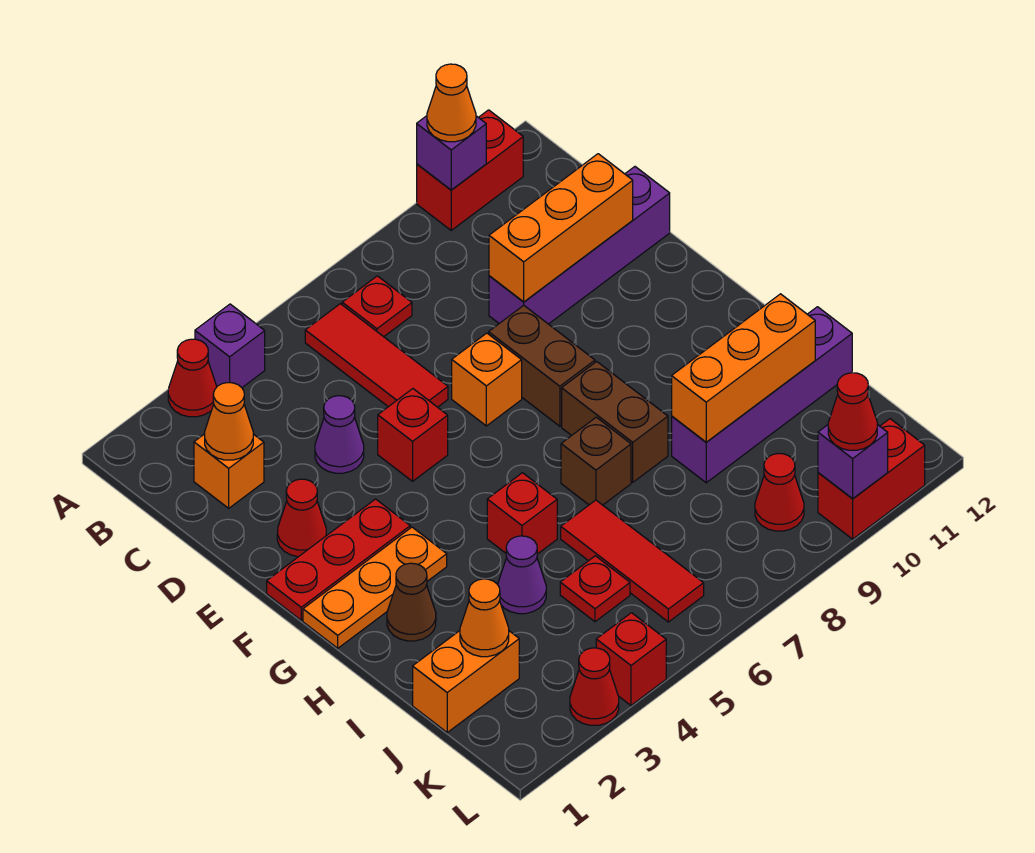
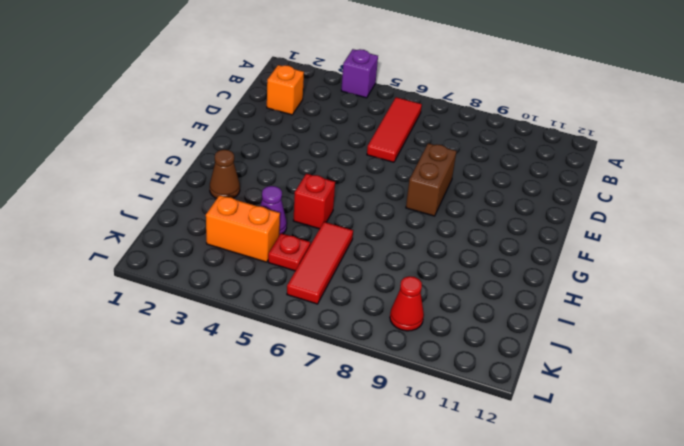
orange 1x2 brick [206,195,280,262] -> orange 1x2 brick moved to [413,631,519,732]
none -> red 1x1 cone [168,339,217,417]
none -> red 1x2 brick [417,110,523,230]
none -> red 1x1 plate [342,276,412,337]
none -> purple 1x1 cone [315,396,364,473]

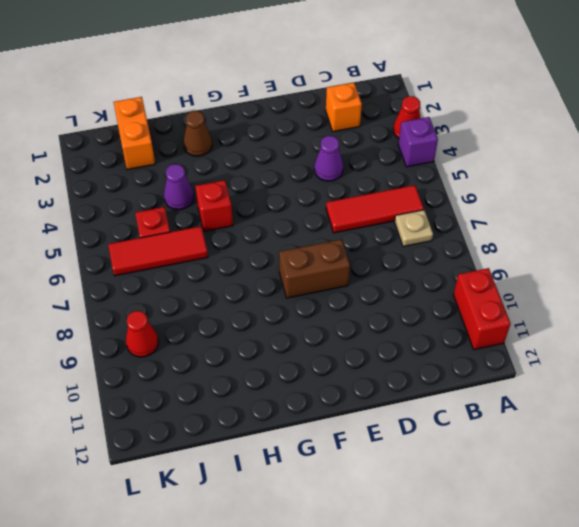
tan 1x1 plate [395,210,433,247] -> red 1x1 plate [342,276,412,337]
none -> purple 1x4 brick [489,167,670,324]
none -> red 1x1 cone [277,479,326,557]
none -> red 1x1 brick [378,389,448,481]
none -> orange 1x1 brick [452,333,522,426]

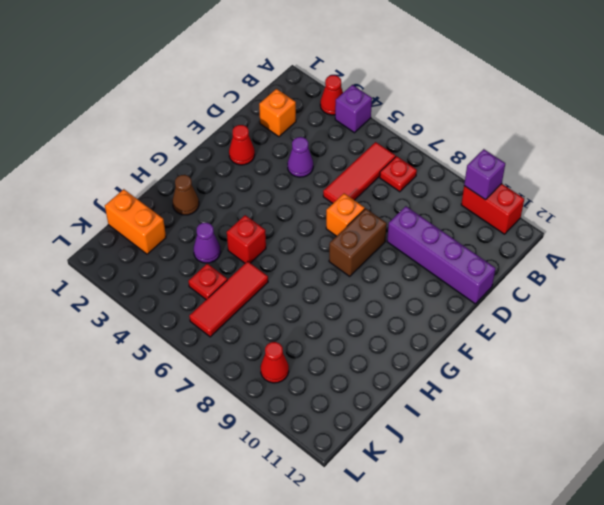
none -> red 1x1 brick [378,389,448,481]
none -> red 1x3 plate [267,499,410,620]
none -> orange 1x3 plate [303,527,447,648]
none -> brown 1x2 brick [562,362,668,482]

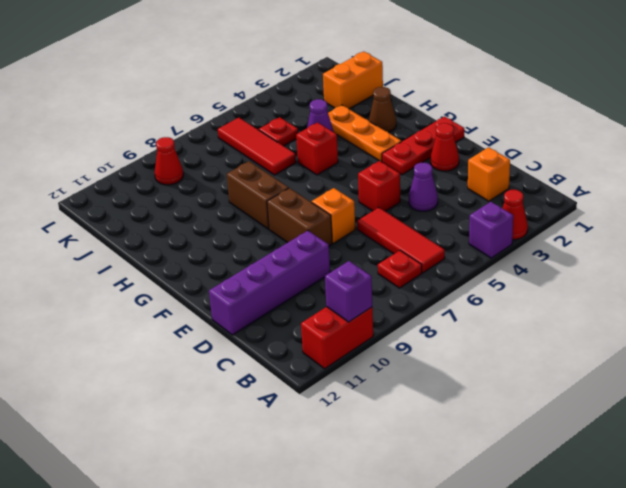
orange 1x3 plate [328,105,402,162] -> orange 1x3 plate turned to [303,527,447,648]
none -> brown 1x1 brick [561,417,631,505]
none -> purple 1x4 brick [672,307,852,483]
none -> red 1x1 cone [570,648,619,725]
none -> red 1x1 brick [596,613,666,705]

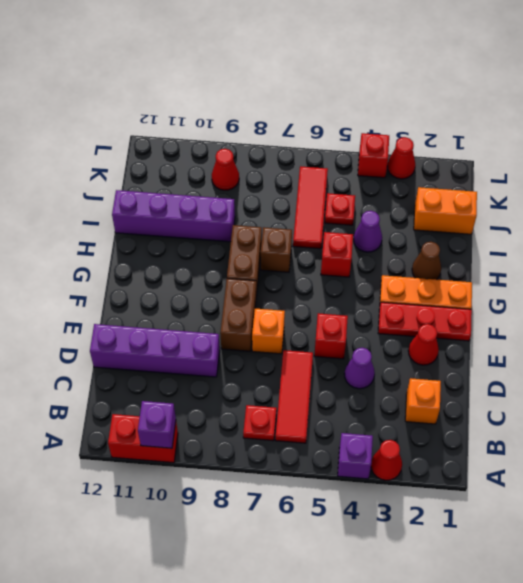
none -> red 1x2 brick [818,419,925,539]
none -> orange 1x1 cone [205,383,253,460]
none -> orange 1x3 brick [489,154,633,302]
none -> orange 1x3 brick [672,294,815,442]

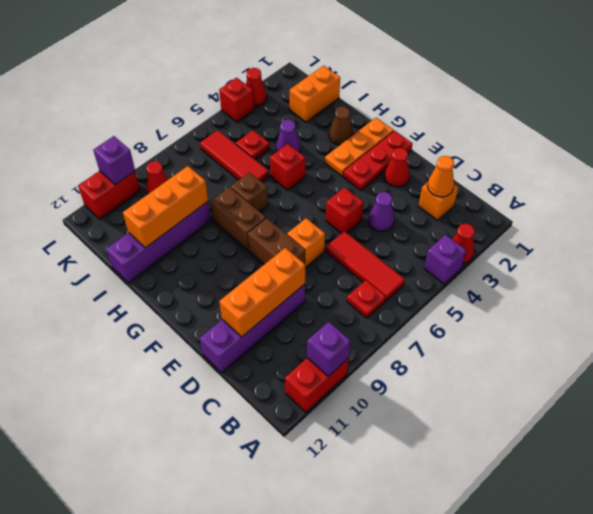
none -> orange 1x1 cone [460,579,509,657]
none -> orange 1x1 cone [427,64,476,142]
none -> red 1x1 cone [828,373,877,450]

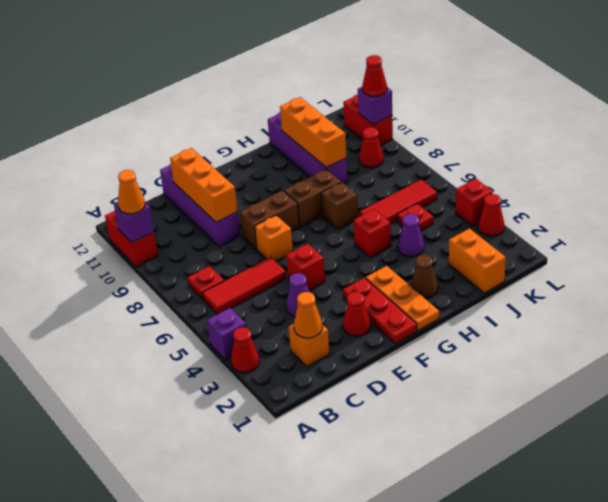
none -> orange 1x1 cone [460,579,509,657]

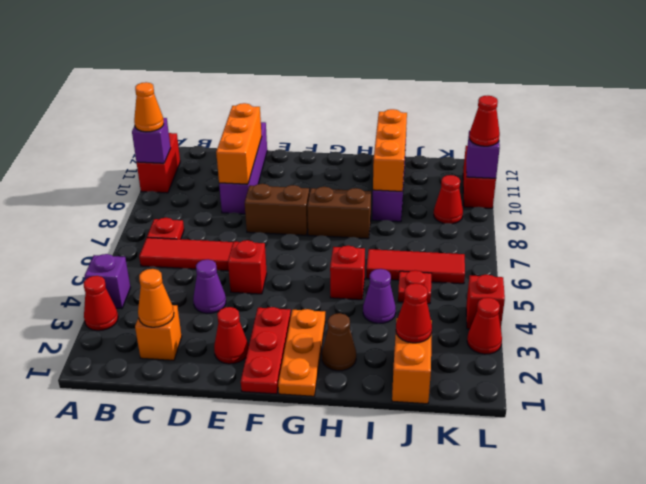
red 1x1 cone [396,283,432,343] -> orange 1x1 cone [460,579,509,657]
none -> orange 1x1 brick [452,333,522,426]
none -> brown 1x1 brick [561,417,631,505]

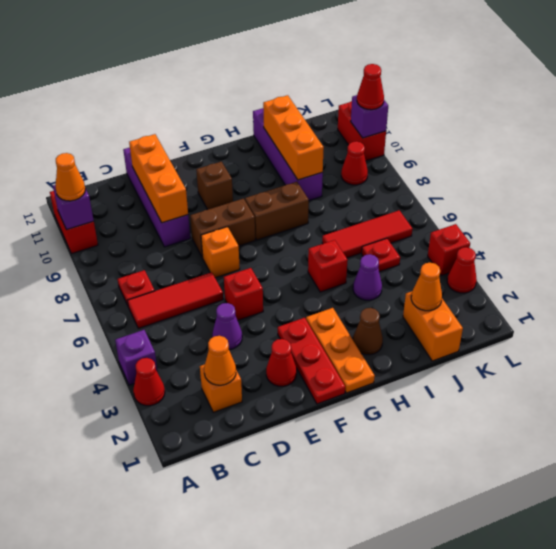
brown 1x1 brick [196,162,233,210] -> brown 1x1 brick moved to [561,417,631,505]

